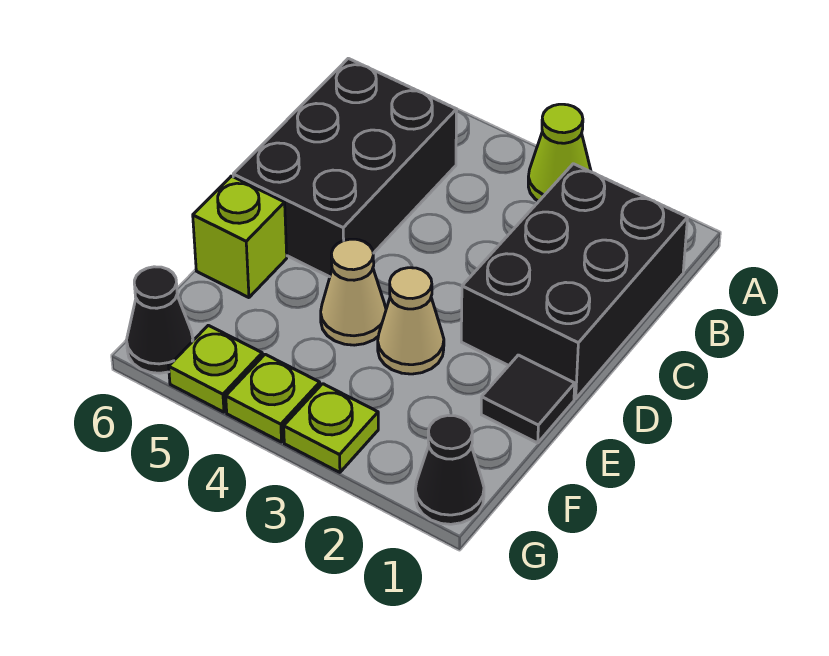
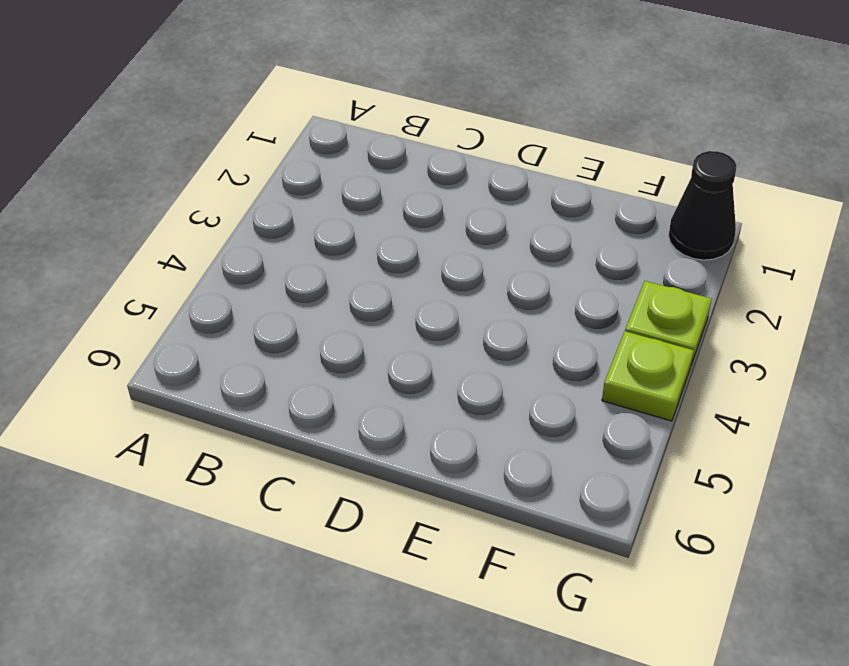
none -> lime 1x1 cone [528,104,591,201]
none -> black 2x3 brick [461,164,688,399]
none -> black 2x3 brick [233,58,457,277]

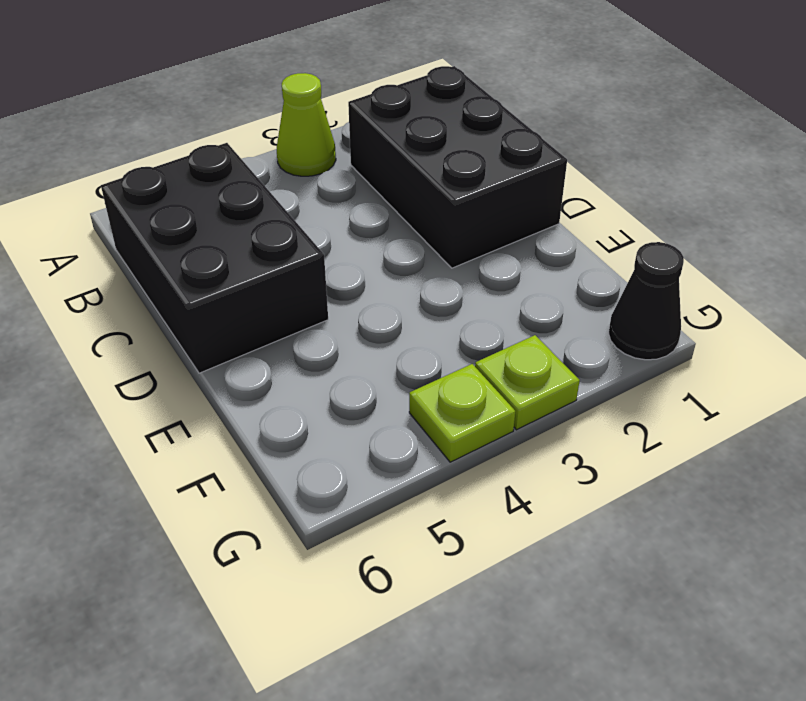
none -> black 1x1 tile [481,355,575,443]
none -> tan 1x1 cone [378,268,444,374]
none -> tan 1x1 cone [321,239,386,345]

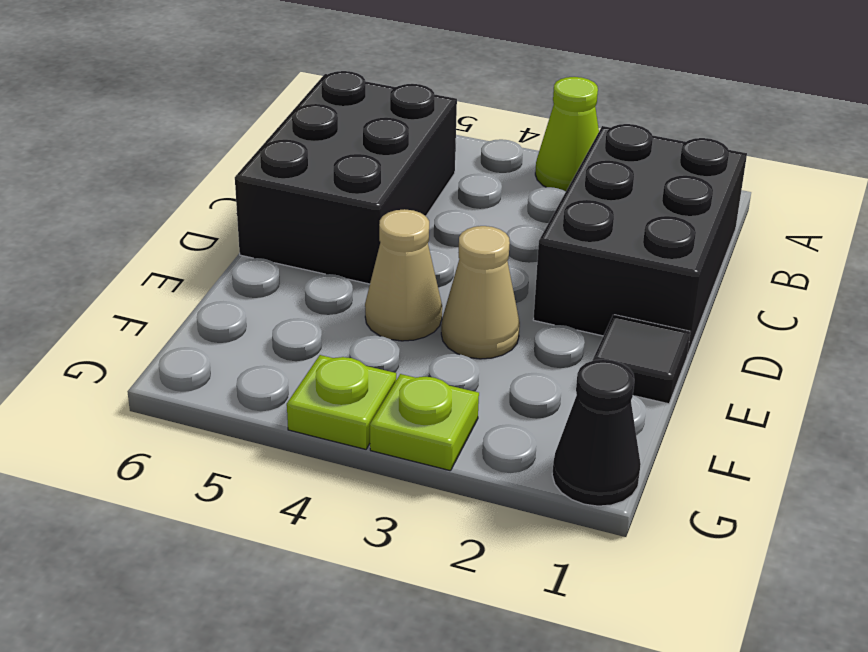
none -> lime 1x1 brick [193,176,287,298]
none -> lime 1x1 plate [169,325,262,412]
none -> black 1x1 cone [126,267,193,373]

